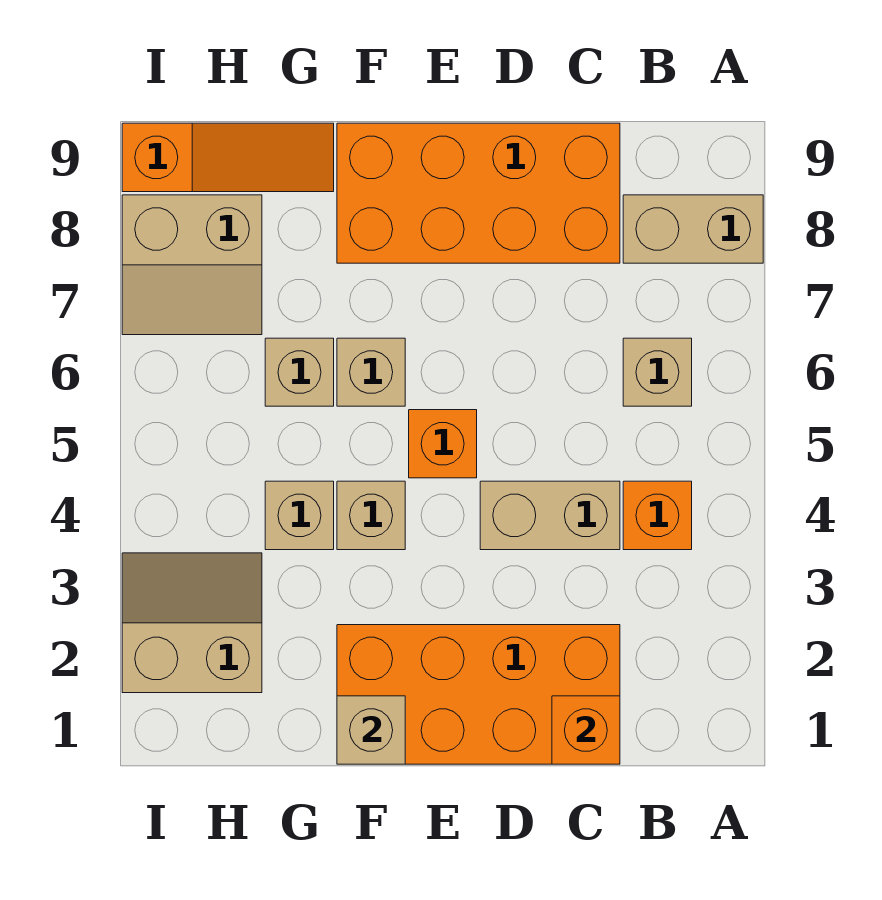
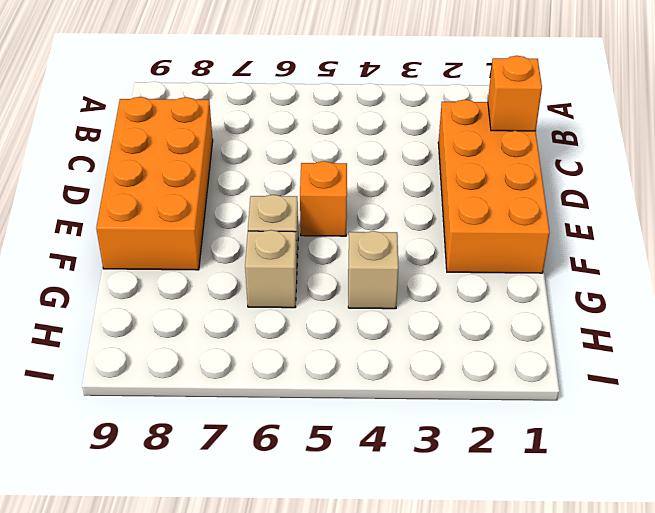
none -> tan 1x2 brick [623,195,763,263]
none -> orange 1x1 brick [623,481,692,550]
none -> tan 1x1 brick [623,338,692,406]

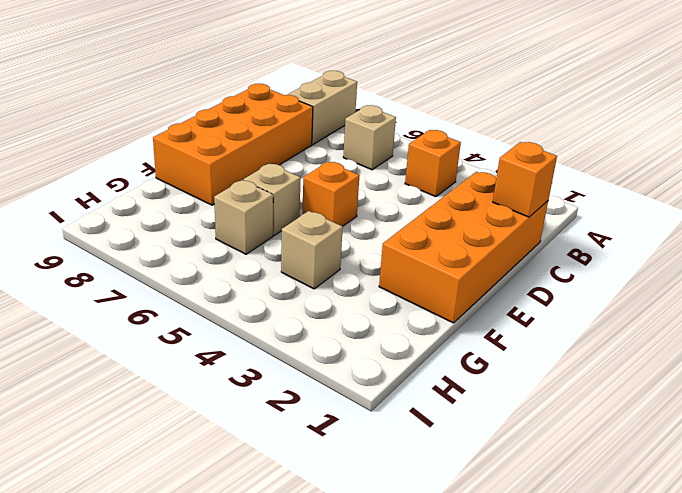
none -> tan 1x2 brick [480,481,620,550]
none -> tan 1x1 brick [337,481,405,550]
none -> orange 1x3 slope [122,123,334,192]

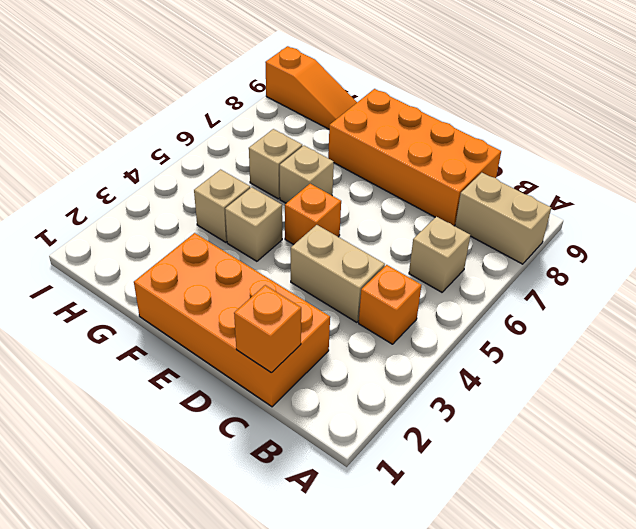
none -> tan 2x2 slope [122,553,262,693]
none -> tan 2x2 slope [122,195,262,335]
none -> tan 1x1 brick [337,696,405,764]

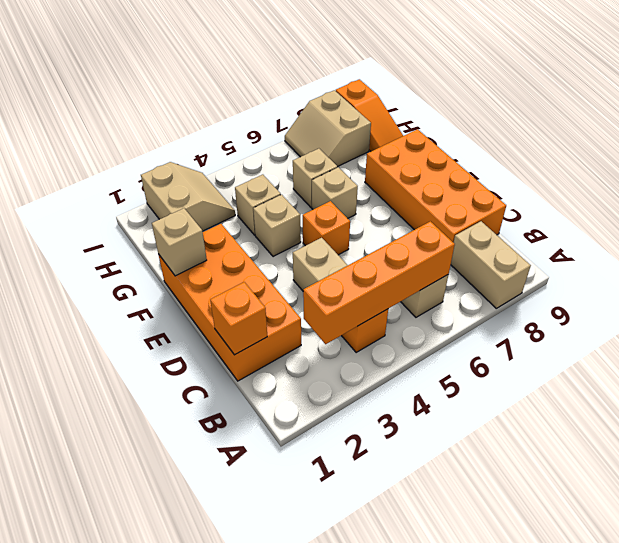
orange 1x4 brick [303,221,455,344] -> none

